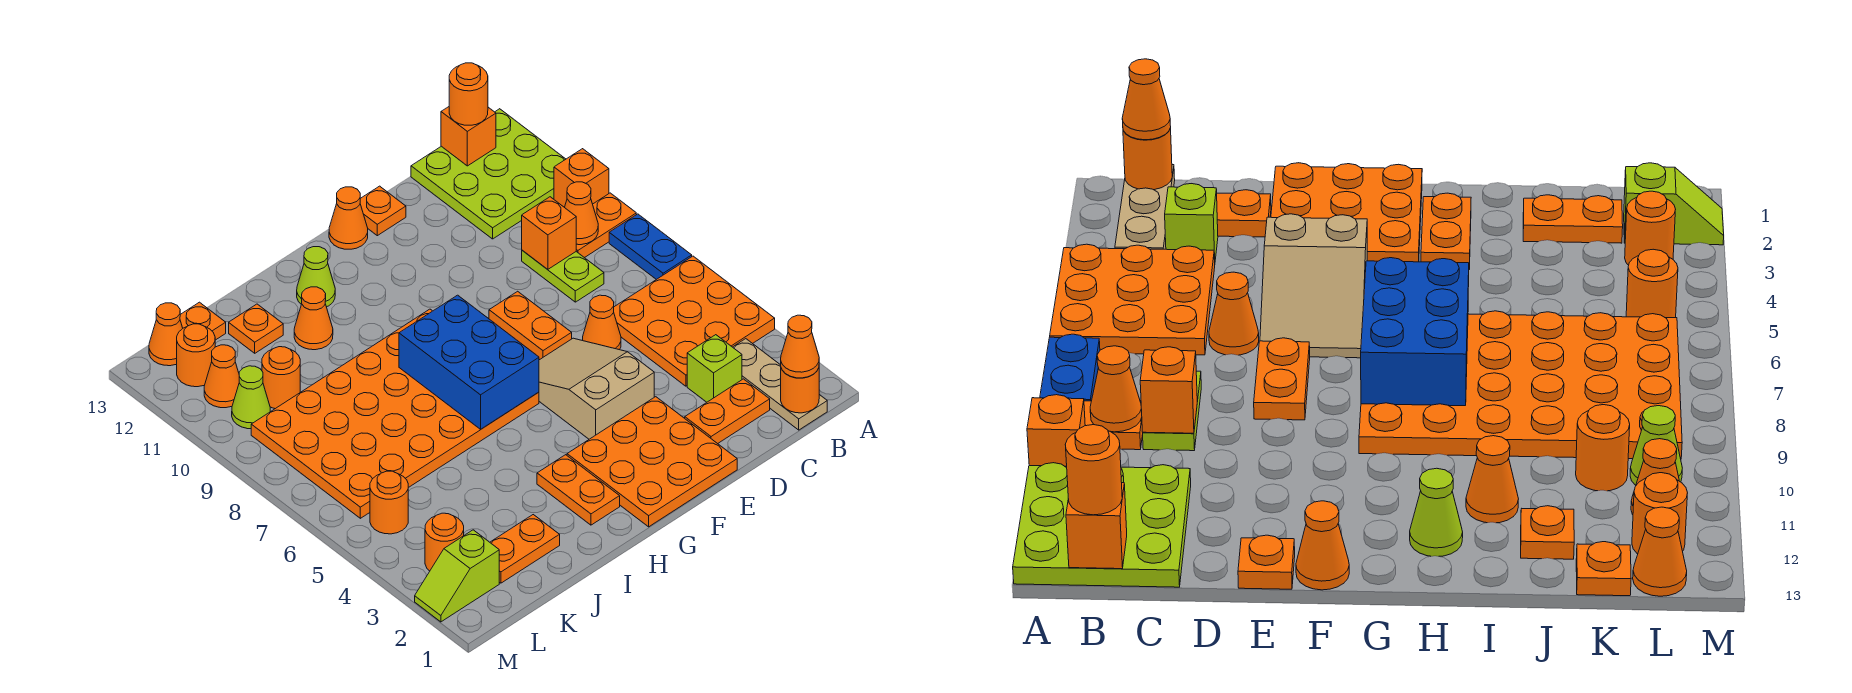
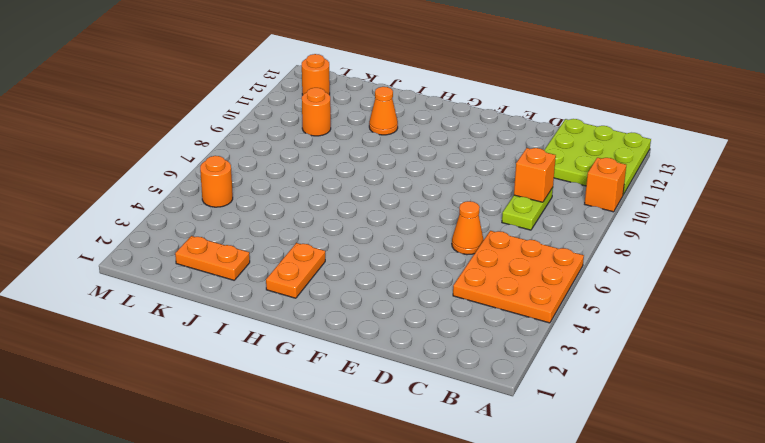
none -> blue 1x2 plate [609,214,692,280]
none -> orange 1x2 plate [576,193,636,258]
none -> tan 1x3 plate [733,339,827,430]
none -> orange 1x2 plate [685,379,770,444]

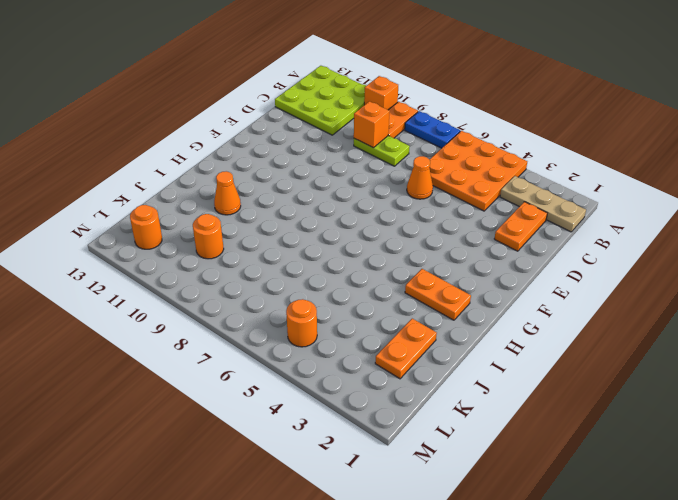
none -> lime 1x1 brick [687,335,742,402]
none -> orange 3x3 plate [567,397,737,527]
none -> tan 2x3 slope [539,338,654,439]
none -> orange 1x2 plate [489,291,572,359]

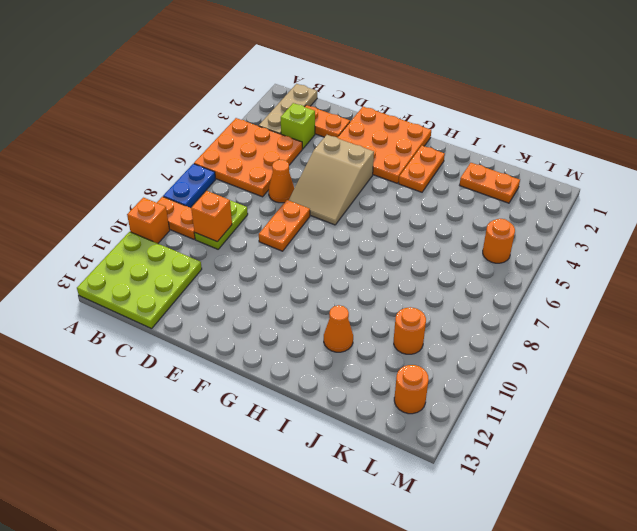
none -> orange 1x1 plate [360,186,406,236]
none -> orange 1x1 cone [329,187,368,249]
none -> orange 4x6 plate [251,309,539,518]
none -> lime 1x1 cone [297,247,335,307]

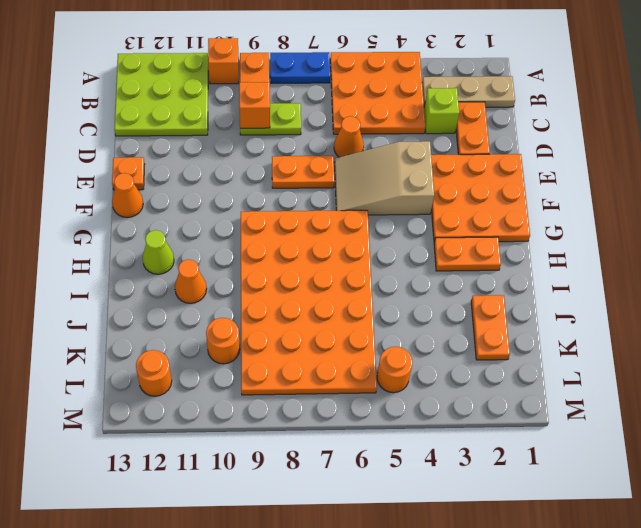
none -> orange 1x1 plate [229,304,283,353]
none -> orange 1x1 plate [180,302,226,340]
none -> lime 1x2 slope [415,530,499,622]
none -> orange 1x1 round brick [425,513,464,571]

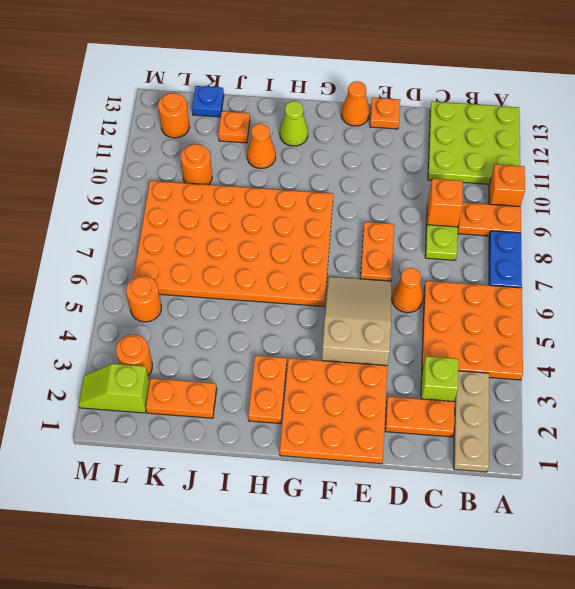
blue 1x1 plate [192,86,224,117] -> orange 1x1 plate [180,302,226,340]
none -> lime 1x1 cone [232,366,270,429]
none -> orange 1x1 cone [204,345,239,408]
none -> orange 1x1 cone [149,303,183,366]
none -> orange 1x1 round brick [781,368,819,413]

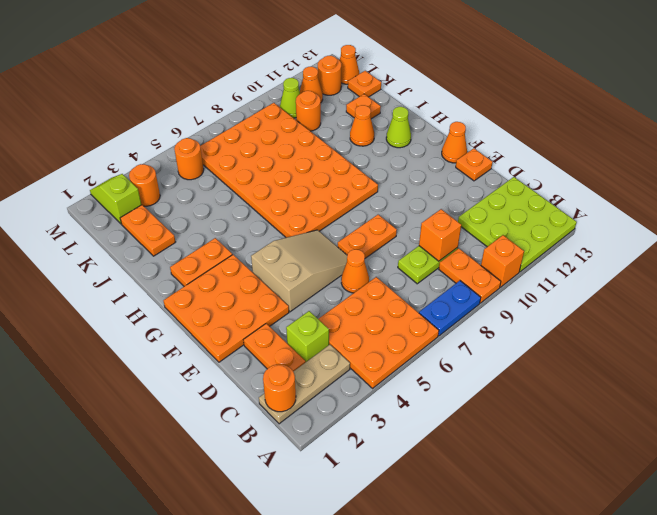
none -> orange 1x1 cone [565,182,598,245]
none -> orange 1x1 brick [441,107,496,166]
none -> blue 2x3 brick [399,295,539,429]
none -> orange 1x1 cone [781,315,819,378]

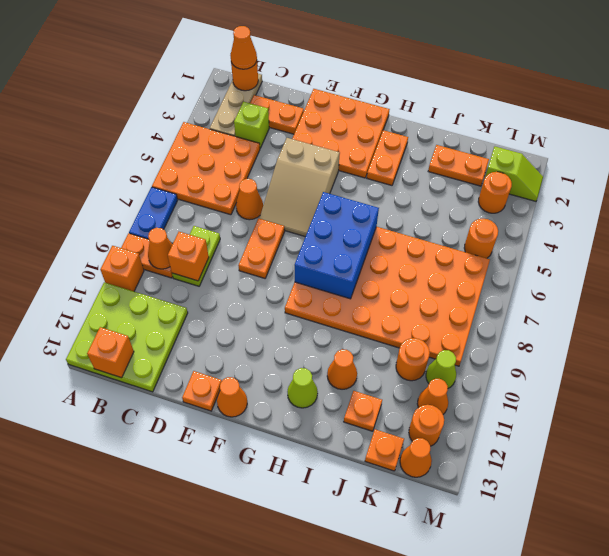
none -> orange 1x1 round brick [449,63,488,125]

